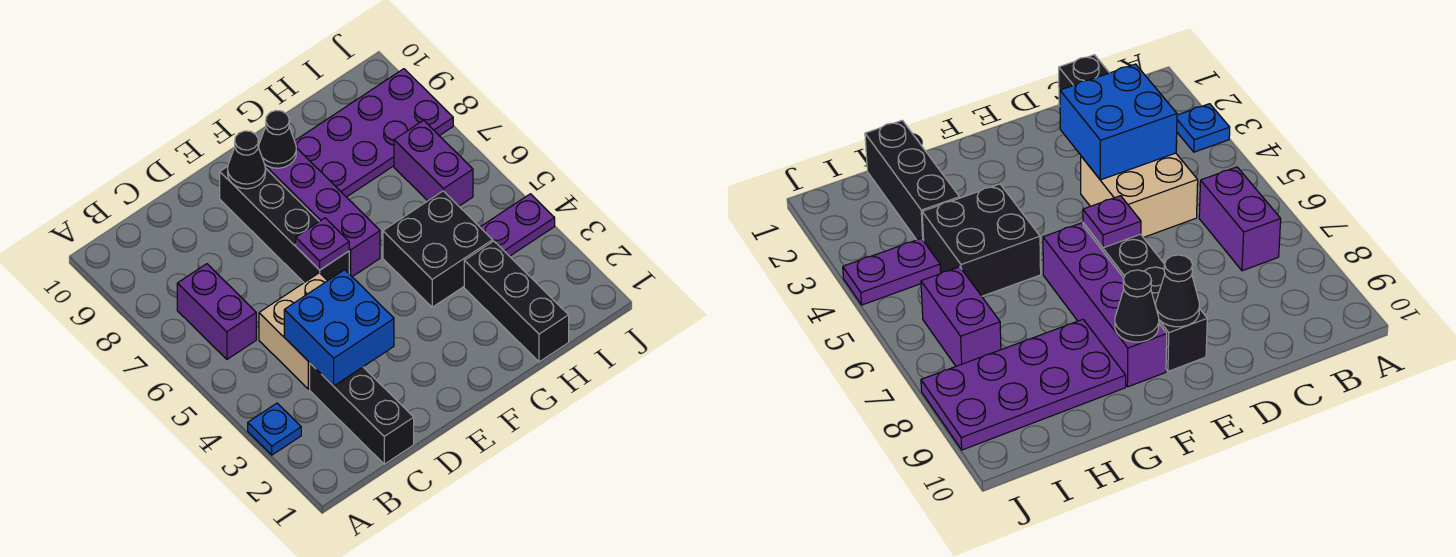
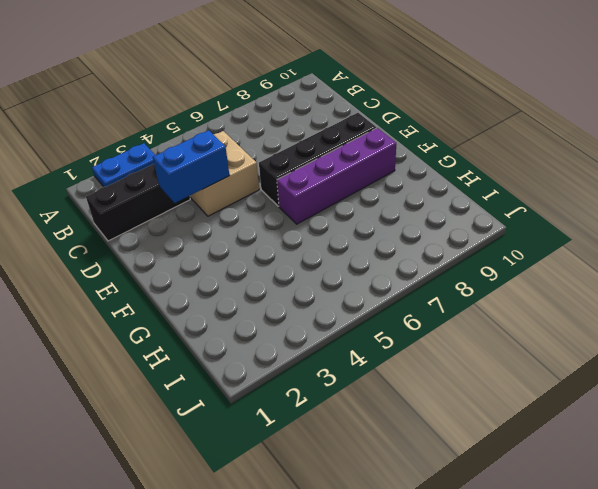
blue 1x2 plate [92,143,155,187] -> blue 1x1 plate [248,403,301,455]
blue 1x2 brick [153,130,230,203] -> blue 2x2 brick [284,270,394,386]
none -> purple 1x2 brick [177,264,256,359]
none -> black 2x2 brick [383,191,493,307]
none -> purple 2x4 plate [295,69,453,197]

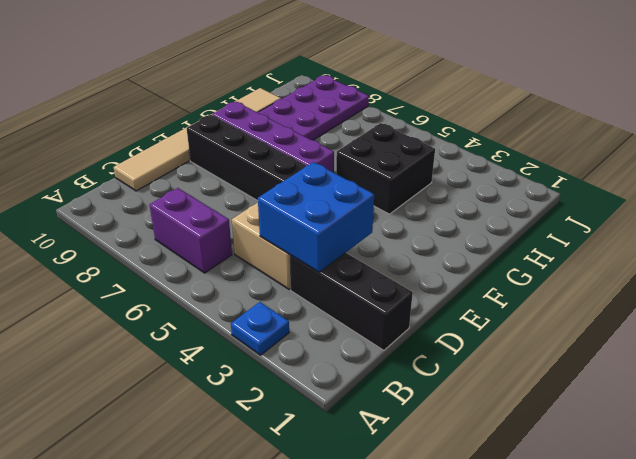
tan 1x6 tile [113,88,281,191] -> none
none -> black 1x3 brick [464,241,569,362]
none -> purple 1x2 plate [480,194,555,256]
none -> purple 1x2 brick [394,120,473,206]

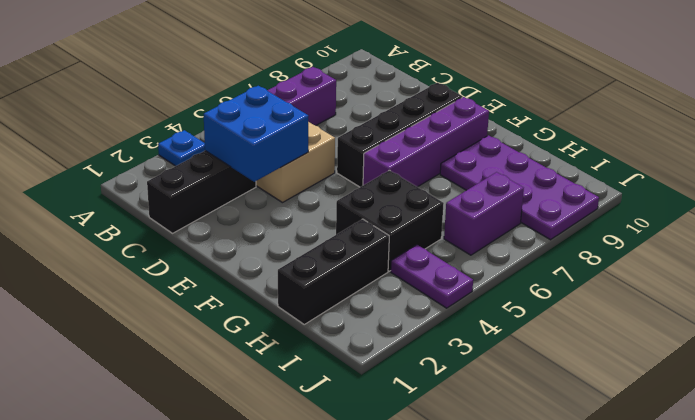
none -> purple 1x1 plate [296,218,349,270]
none -> black 1x1 cone [228,131,266,189]
none -> black 1x1 cone [259,110,296,168]

